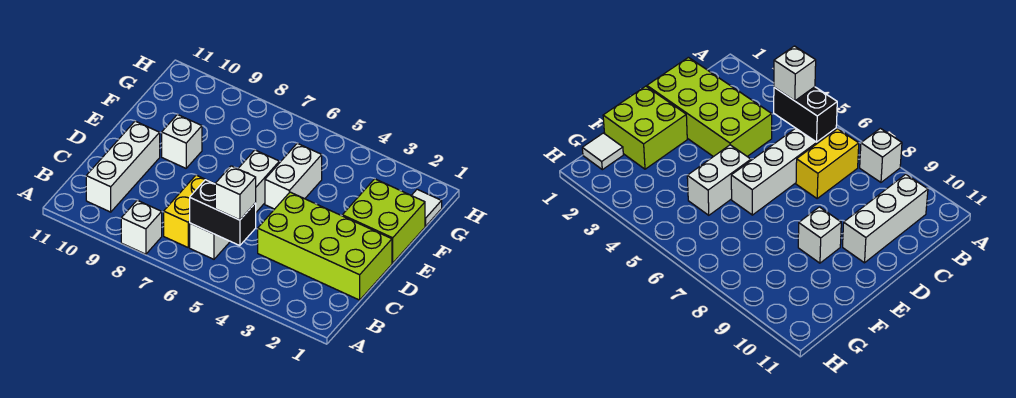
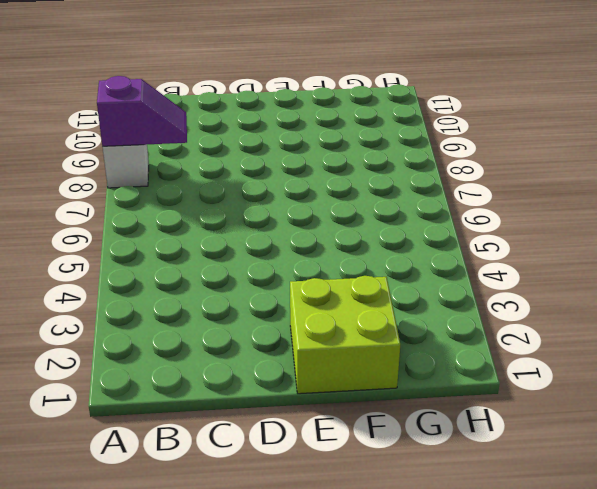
purple 1x2 slope [97,76,187,146] -> none
none -> white 1x4 brick [190,150,279,259]
none -> yellow 1x2 brick [164,175,214,247]

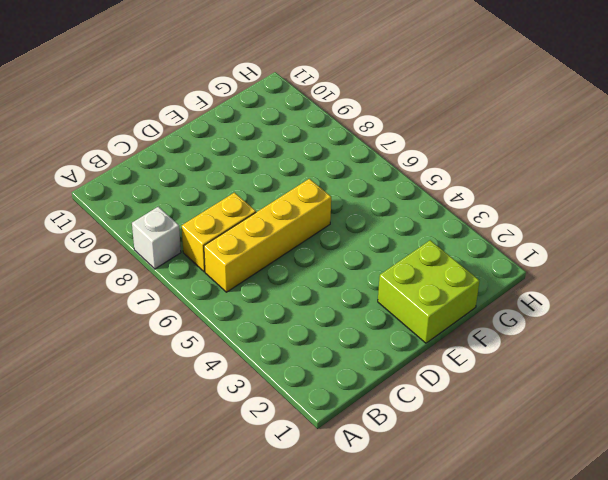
yellow 1x4 brick [204,179,331,292] -> white 1x4 brick [190,150,279,259]
none -> white 1x3 brick [86,121,160,212]
none -> lime 2x4 brick [258,192,392,300]

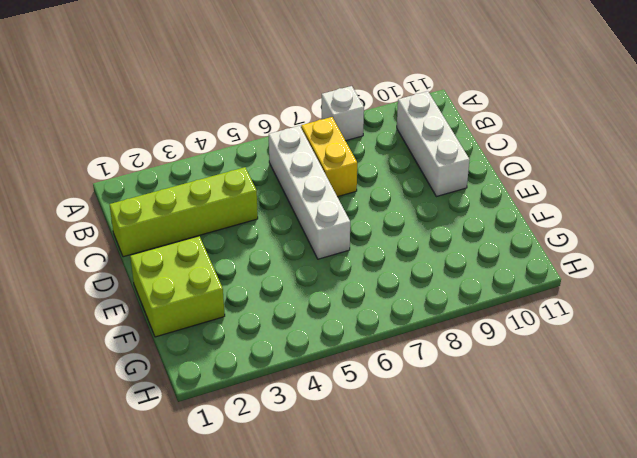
lime 1x4 brick [109,167,258,257] -> lime 2x4 brick [258,192,392,300]
none -> white 1x2 brick [265,143,322,209]
none -> white 1x1 brick [162,114,202,168]

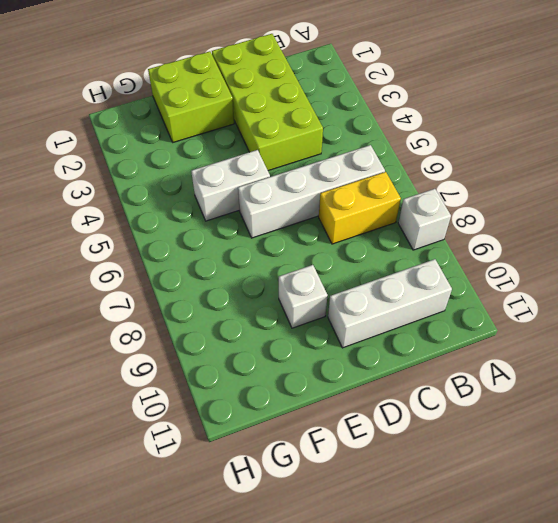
none -> white 1x1 tile [412,189,442,226]
none -> black 1x2 brick [190,180,256,246]

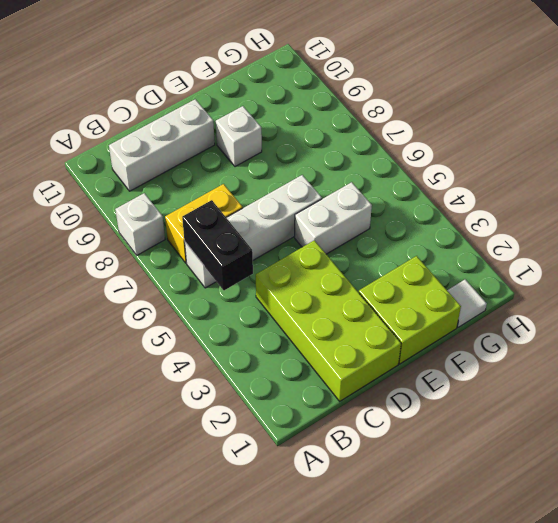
none -> white 1x1 brick [215,166,256,220]

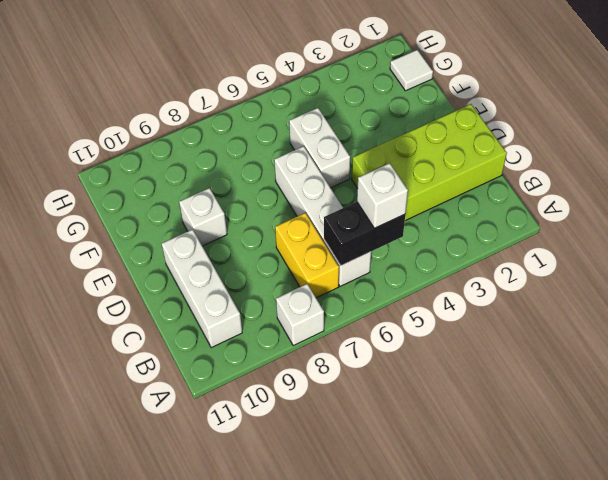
none -> lime 2x2 brick [342,179,425,263]

